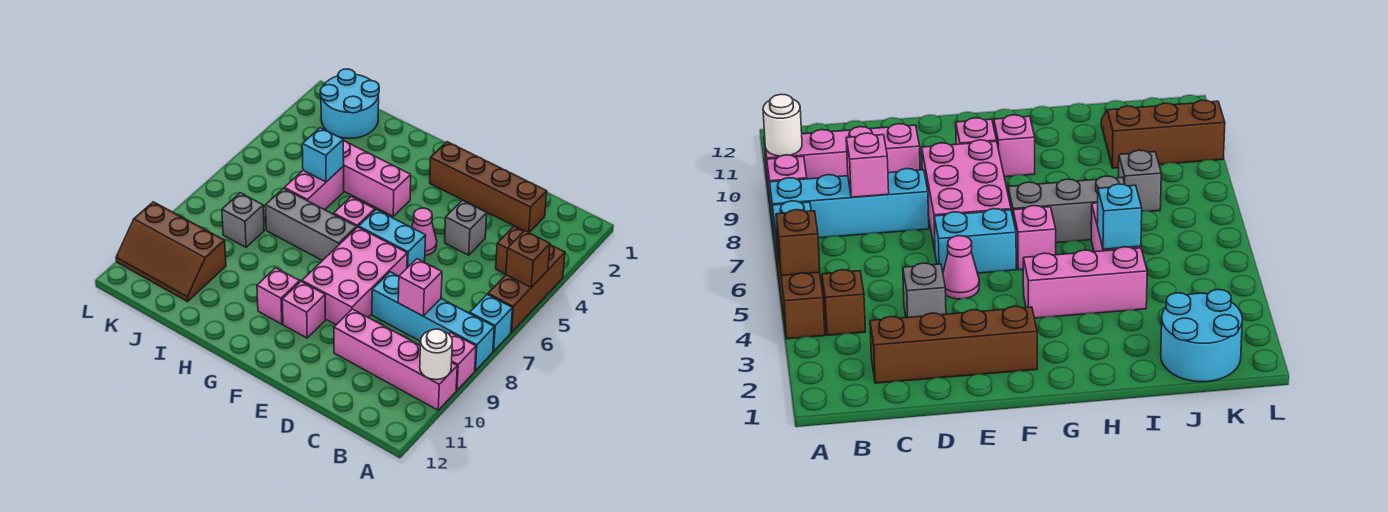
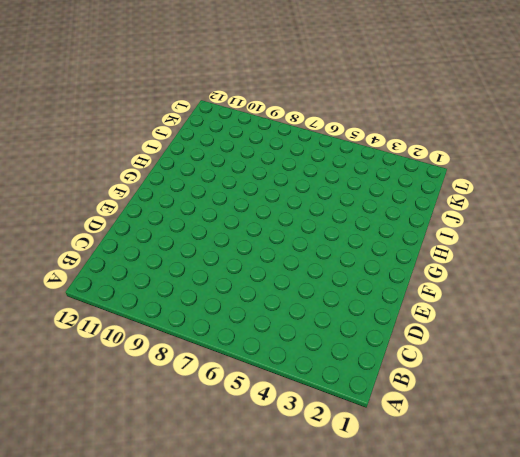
none -> brown 1x3 brick [488,245,565,332]
none -> cyan 1x1 brick [470,294,512,351]
none -> cyan 1x4 brick [372,272,494,371]

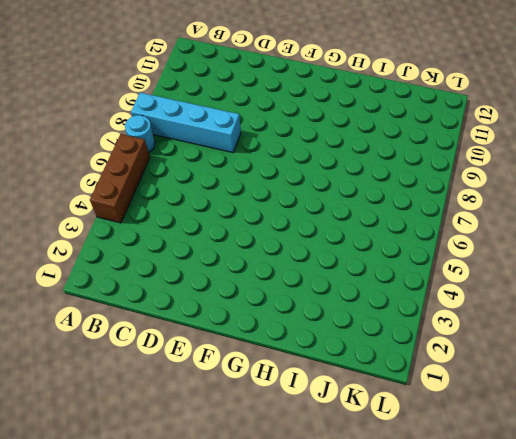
cyan 1x1 round brick [125,115,155,153] -> cyan 1x1 brick [470,294,512,351]
none -> pink 1x1 brick [449,333,476,390]
none -> pink 1x4 brick [334,309,457,410]
none -> brown 1x1 brick [496,227,524,274]

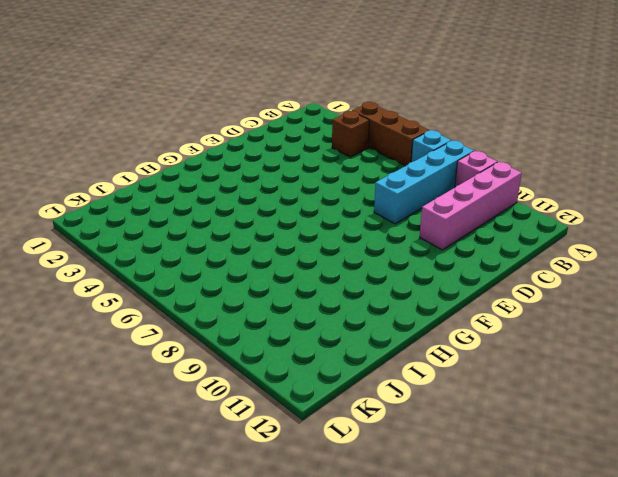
none -> brown 1x4 brick [430,142,547,232]
none -> grey 1x1 brick [445,201,487,255]
none -> pink 1x1 cone [412,208,437,255]

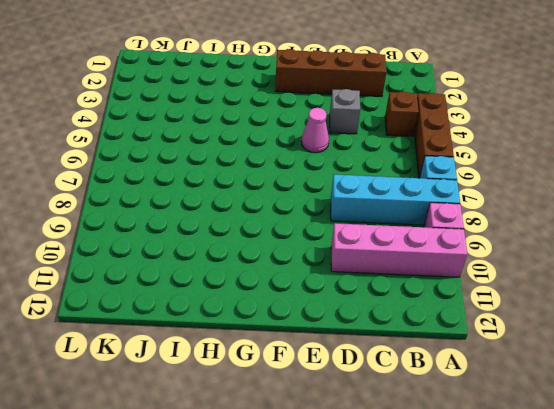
none -> cyan 1x2 brick [359,210,426,268]
none -> pink 2x3 brick [302,227,407,325]
none -> pink 1x1 brick [282,282,325,338]

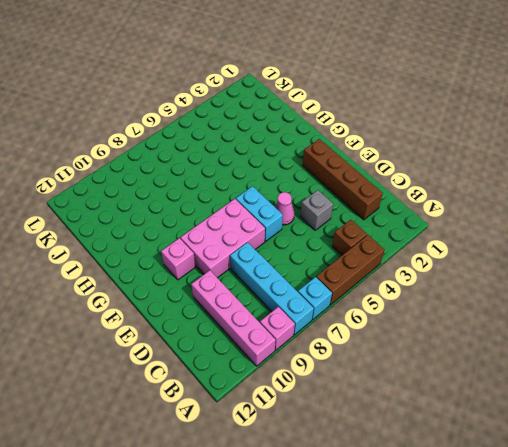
none -> pink 1x3 brick [343,140,411,216]
none -> pink 1x1 brick [334,197,375,228]
none -> grey 1x3 brick [265,188,356,261]

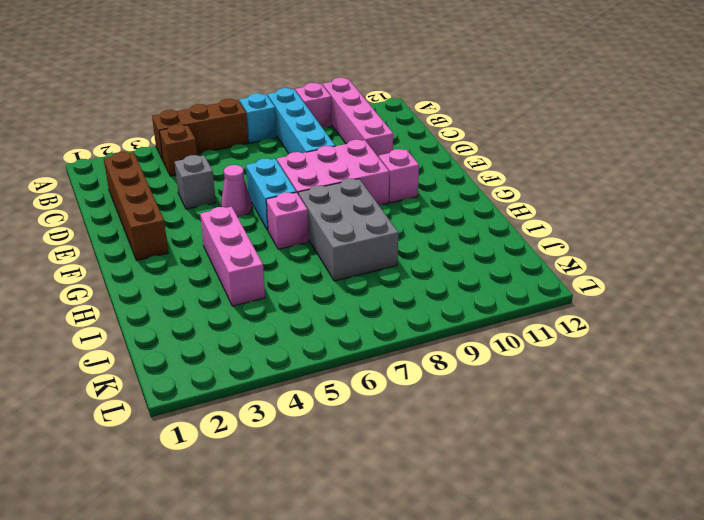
grey 2x3 brick [298,179,398,281] -> grey 1x3 brick [265,188,356,261]
none -> pink 1x1 brick [257,268,300,324]
none -> pink 1x2 brick [284,167,344,210]
none -> cyan 2x2 round brick [320,69,379,138]

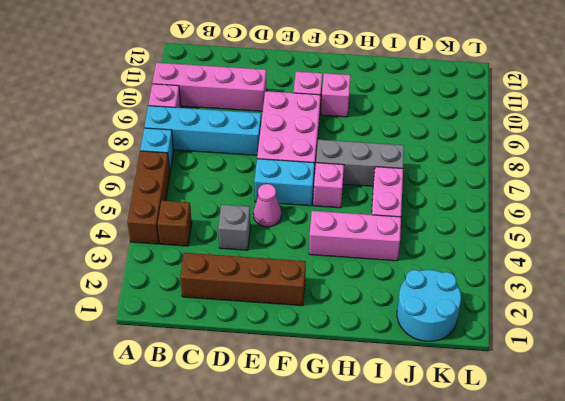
none -> grey 1x1 brick [222,193,264,247]
none -> brown 2x3 slope [116,202,226,301]
none -> brown 1x1 brick [506,231,550,287]

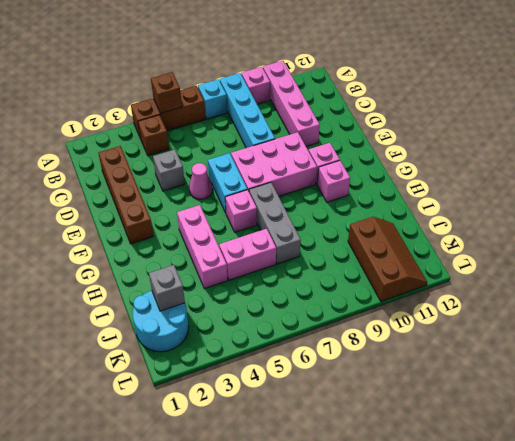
grey 1x1 brick [149,265,185,311] -> grey 1x1 brick moved to [222,193,264,247]
none -> white 1x1 round brick [420,329,452,380]
none -> pink 1x1 brick [398,259,442,316]
none -> cyan 1x1 brick [302,128,344,182]

